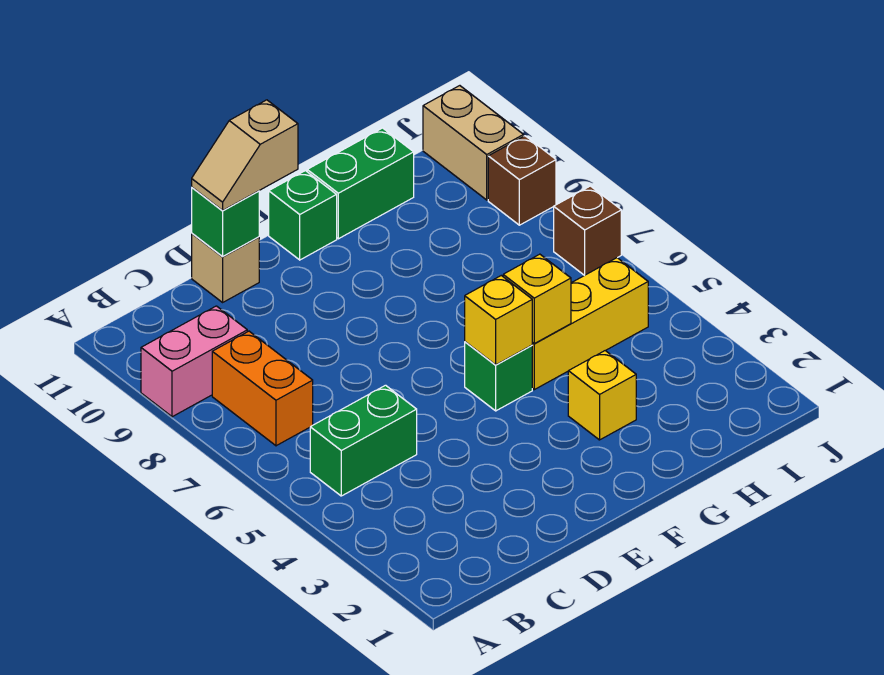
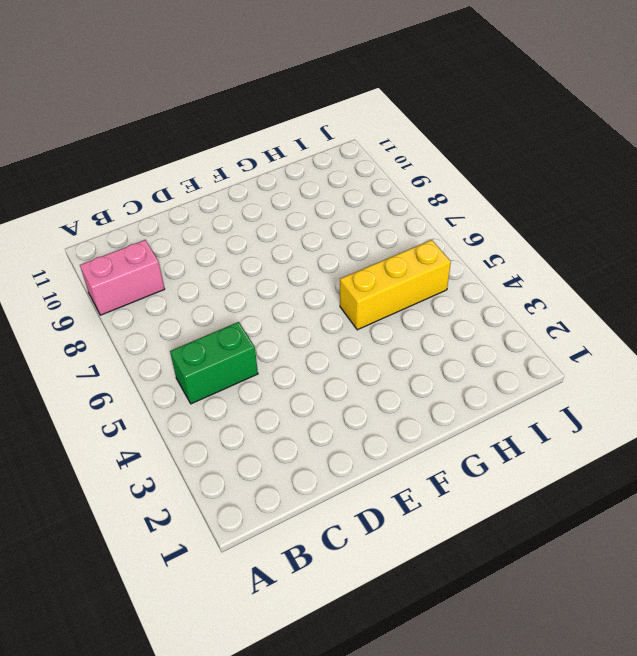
none -> orange 1x2 brick [212,331,313,446]
none -> tan 1x1 brick [192,234,259,302]
none -> green 1x1 brick [465,342,532,411]

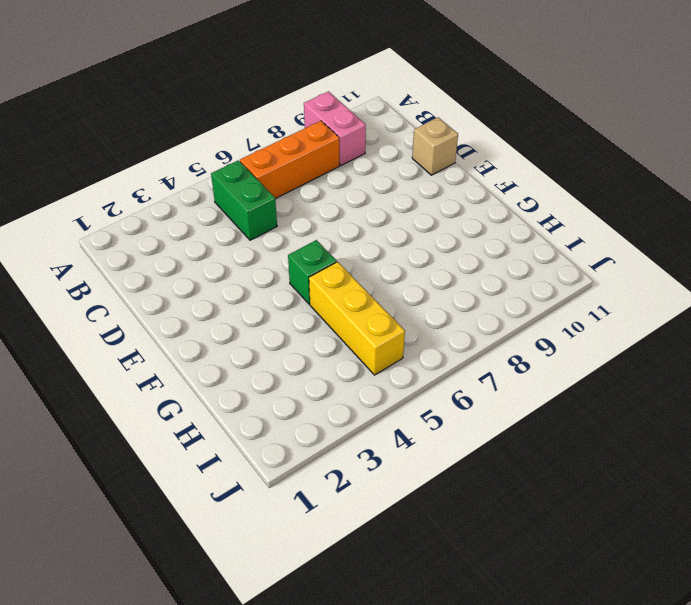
orange 1x3 brick [240,121,340,199] -> orange 1x2 brick [212,331,313,446]
none -> green 1x1 brick [269,171,337,260]
none -> yellow 1x1 brick [568,351,636,440]
none -> green 1x2 brick [307,128,414,239]

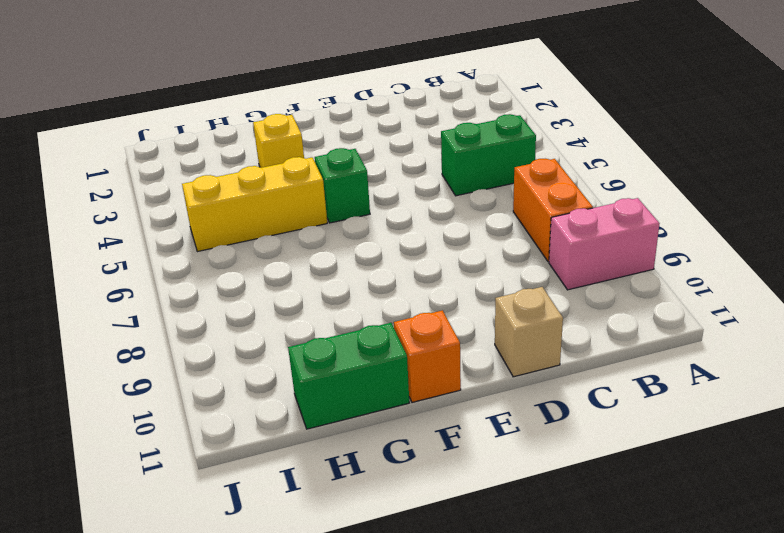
orange 1x1 brick [394,310,461,402] -> green 1x1 brick [269,171,337,260]
none -> brown 1x1 brick [554,186,621,275]
none -> brown 1x1 brick [488,136,556,225]
none -> tan 1x2 brick [423,86,524,200]

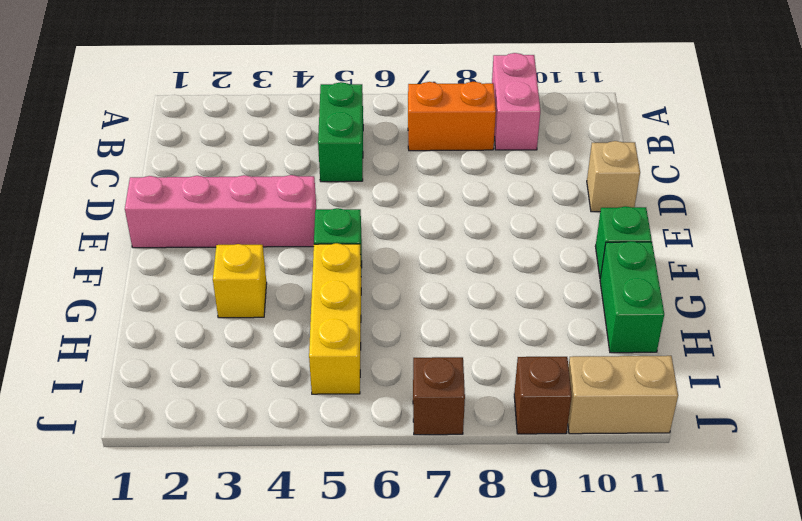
pink 1x4 brick [125,175,316,248] -> none
none -> green 1x1 brick [192,188,259,256]
none -> yellow 1x1 brick [465,276,532,365]
none -> yellow 1x1 brick [503,254,571,344]

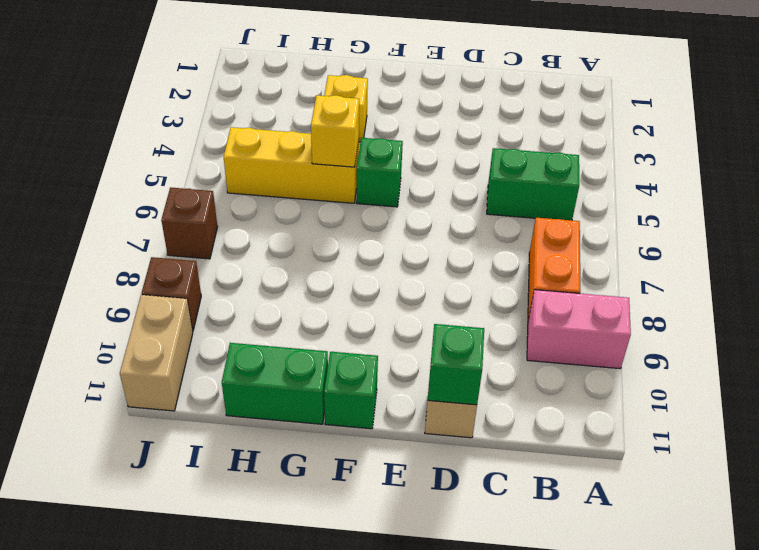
none -> yellow 1x1 brick [465,276,532,365]
none -> tan 1x2 slope [192,100,298,210]

